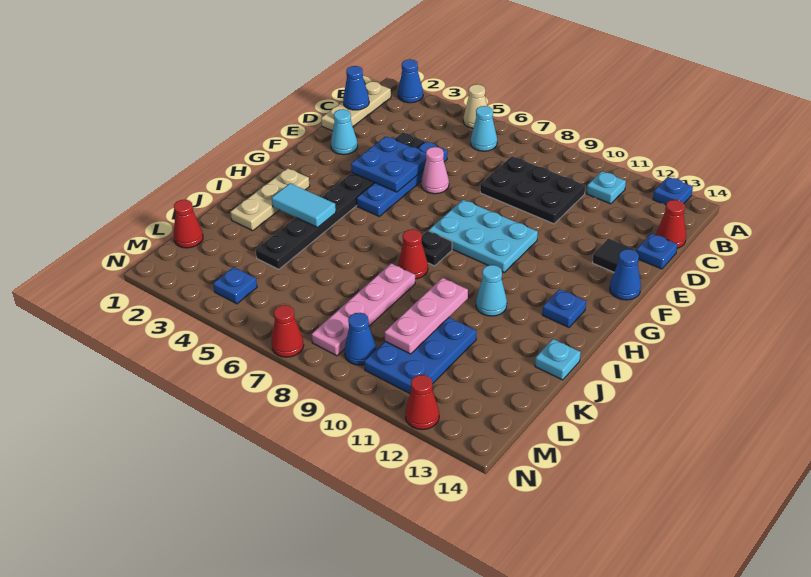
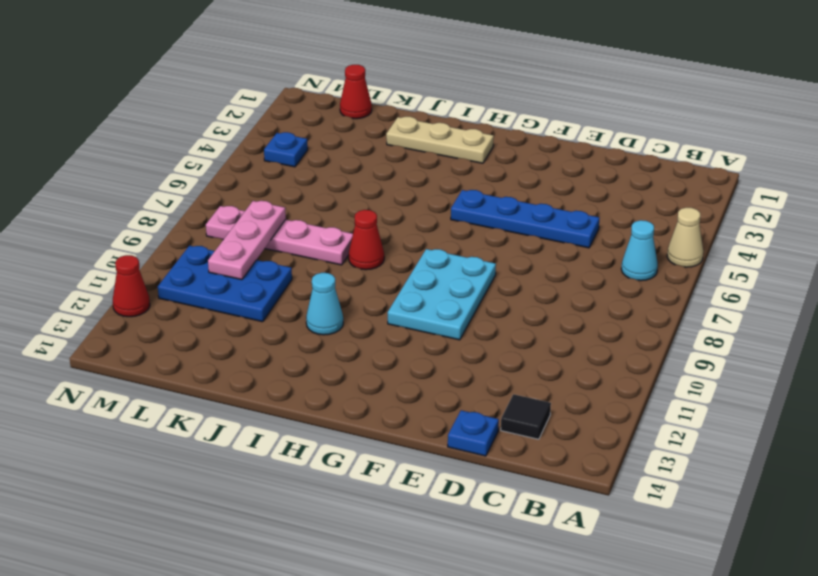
black 1x1 tile [501,394,551,439] -> black 1x1 tile moved to [593,238,634,272]
pink 1x3 plate [208,201,286,280] -> pink 1x3 plate turned to [384,278,468,354]
none -> blue 1x1 cone [398,59,423,103]
none -> blue 1x1 plate [653,177,693,205]
none -> tan 1x3 plate [321,81,391,131]
none -> cyan 1x1 plate [587,171,626,204]

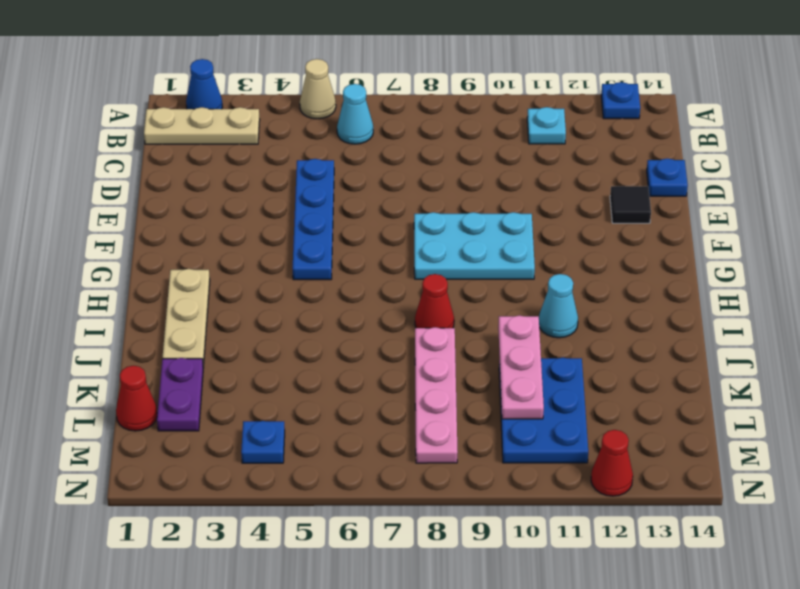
tan 1x3 plate [144,107,260,144] -> tan 1x3 plate turned to [321,81,391,131]
purple 1x2 plate [157,358,203,431] -> none
none -> black 2x3 plate [480,156,585,224]
none -> red 1x1 cone [656,200,686,248]
none -> black 1x8 plate [256,132,424,269]
none -> cyan 1x1 cone [331,109,358,155]

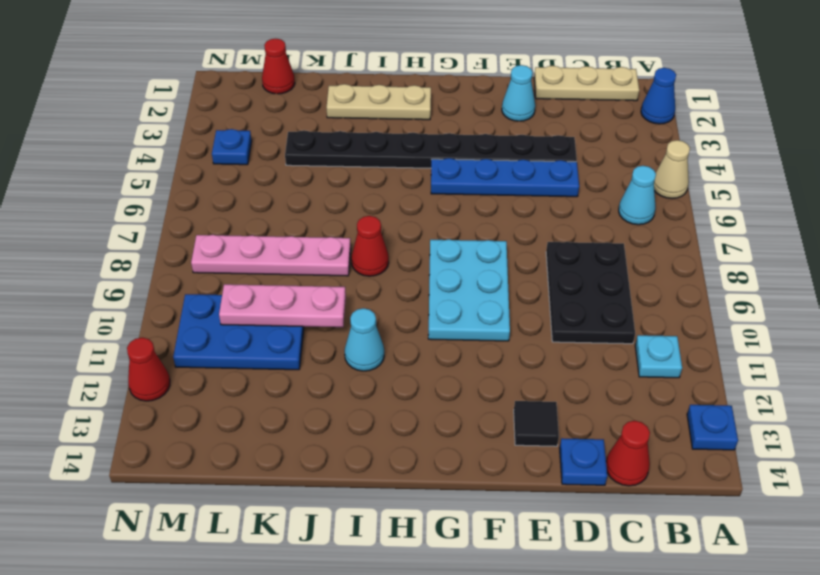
none -> pink 1x1 cone [421,147,449,194]
none -> blue 1x1 cone [610,249,641,300]
none -> black 1x1 plate [422,231,452,266]
none -> blue 1x1 plate [542,289,586,327]

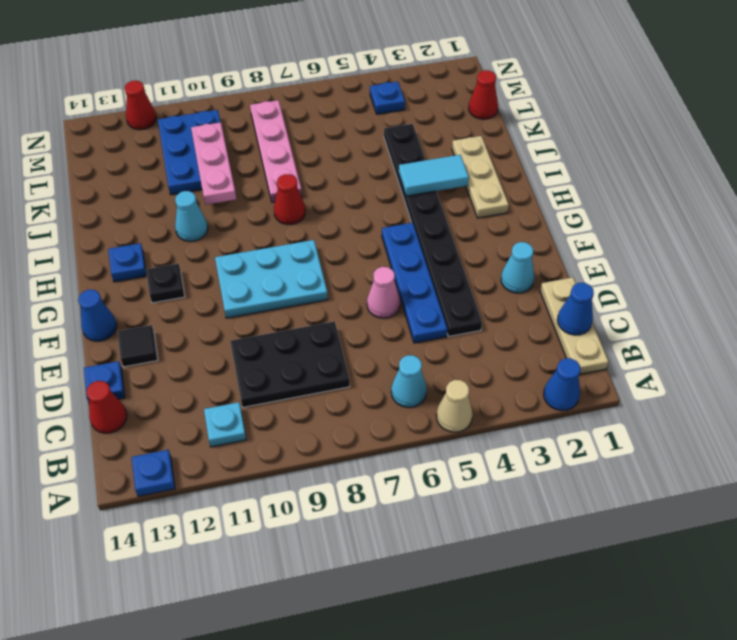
black 1x1 plate [146,263,185,303] -> black 1x1 plate moved to [422,231,452,266]
none -> cyan 1x1 plate [535,339,581,380]
none -> blue 1x1 cone [344,313,376,365]
none -> red 1x1 cone [271,305,304,357]
none -> blue 2x2 plate [351,136,426,192]

